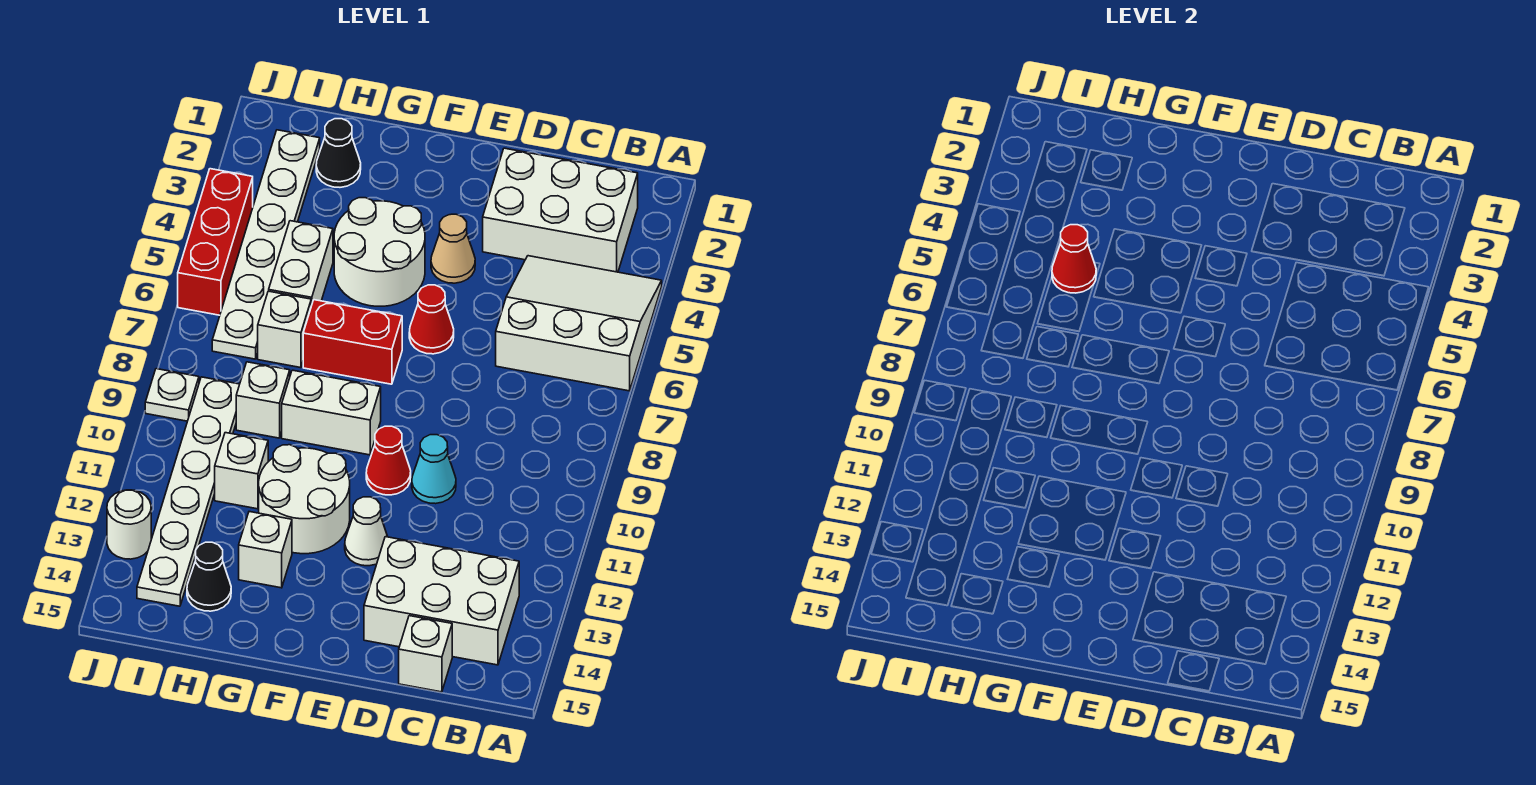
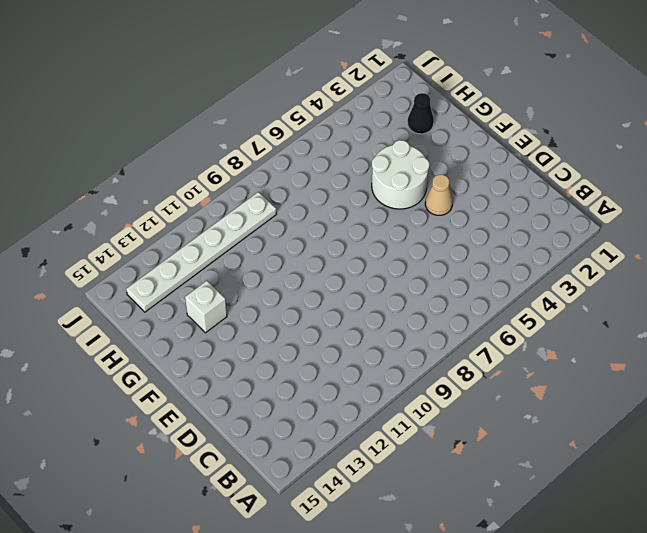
none -> white 3x3 slope [496,256,662,391]
none -> white 2x3 brick [483,148,638,272]
none -> white 2x3 brick [364,537,519,665]

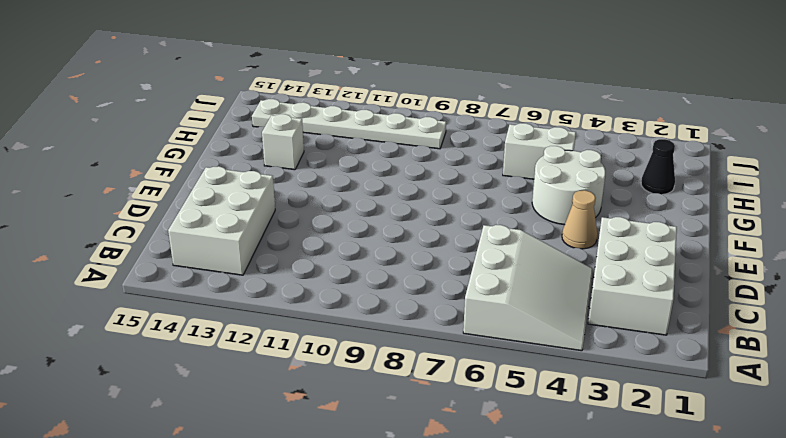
none -> white 1x1 brick [399,616,452,692]
none -> cyan 1x1 cone [412,435,456,504]
none -> red 1x1 cone [409,285,454,354]

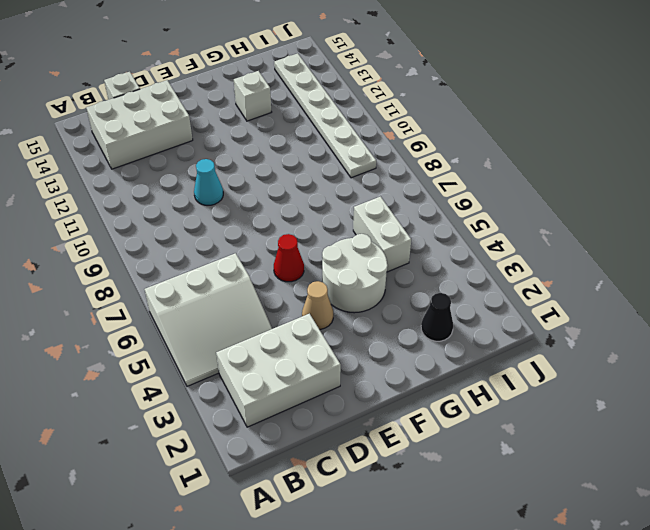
none -> red 1x1 cone [366,426,411,495]
none -> white 1x1 cone [345,497,388,566]
none -> red 1x2 brick [303,300,402,384]

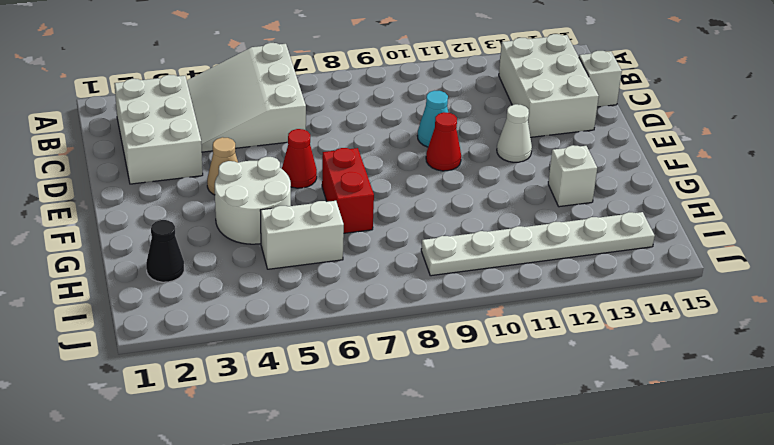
none -> white 1x2 brick [282,370,381,455]
none -> white 2x2 round brick [259,445,350,554]
none -> white 1x1 brick [258,291,311,368]

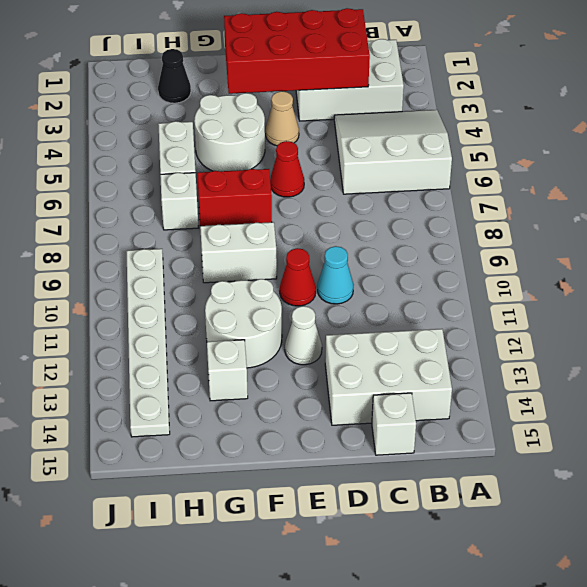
red 2x4 brick [224,8,370,94] -> none
none -> white 1x1 brick [236,362,290,438]
none -> white 1x1 brick [215,433,268,509]
none -> black 1x1 cone [187,542,231,611]

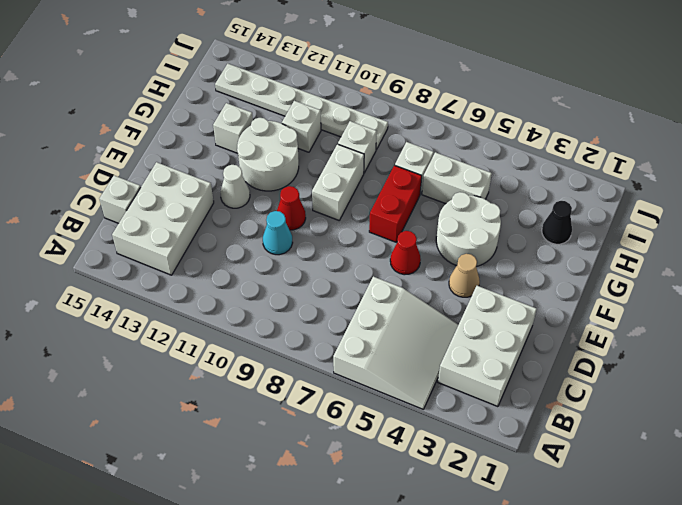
none -> black 1x1 cone [187,542,231,611]
none -> white 1x6 plate [212,130,320,359]
none -> red 1x3 brick [178,169,253,315]

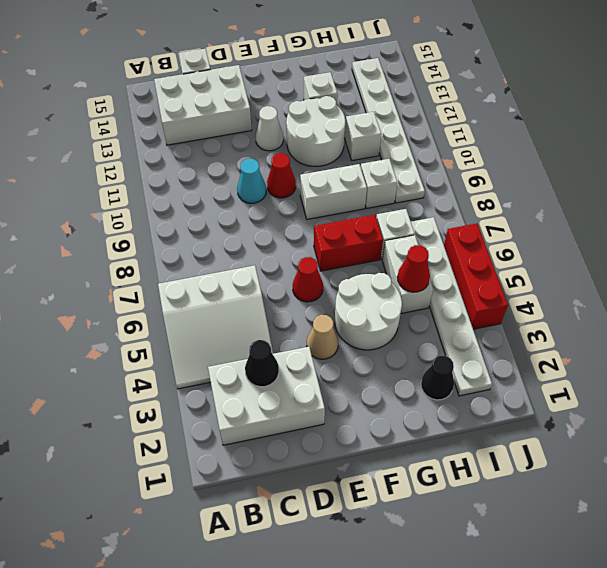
black 1x1 cone [245,340,279,387] -> black 1x1 cone moved to [187,542,231,611]
none -> white 1x1 plate [145,369,199,421]
none -> white 1x1 round brick [107,490,151,559]

